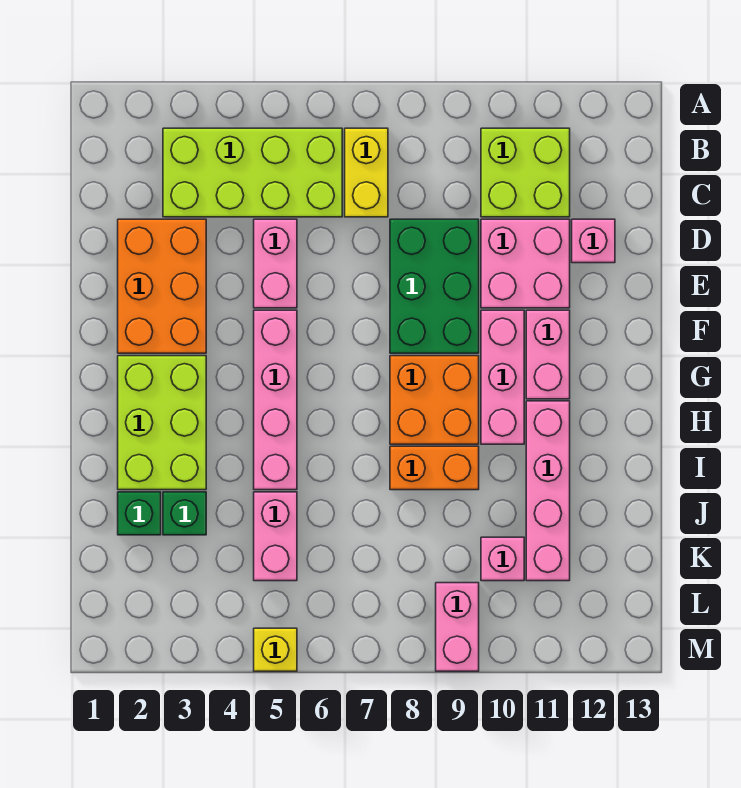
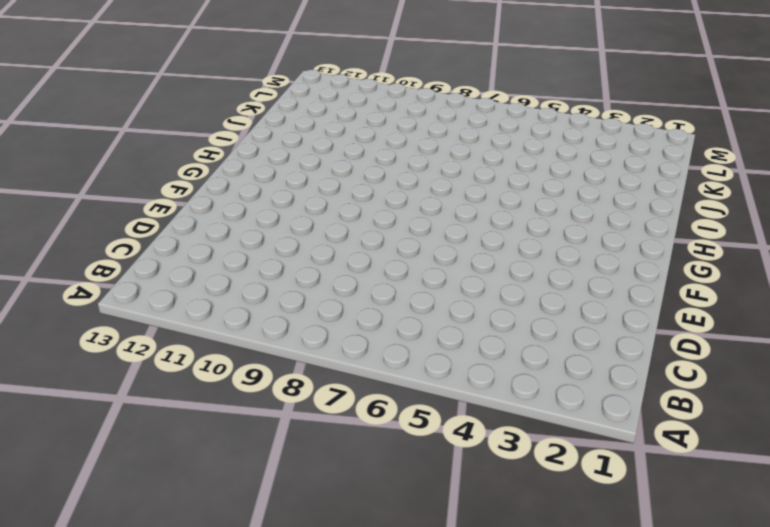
none -> lime 2x4 brick [163,128,342,217]
none -> yellow 1x2 brick [345,128,388,217]
none -> lime 2x2 brick [481,128,570,217]

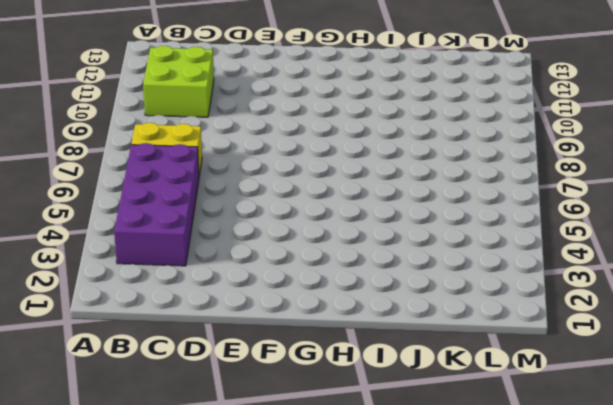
purple 2x4 brick [114,143,199,266] -> lime 2x4 brick [163,128,342,217]
none -> orange 2x3 brick [118,219,206,353]
none -> pink 1x2 brick [254,219,297,308]
none -> green 2x3 brick [390,219,479,353]

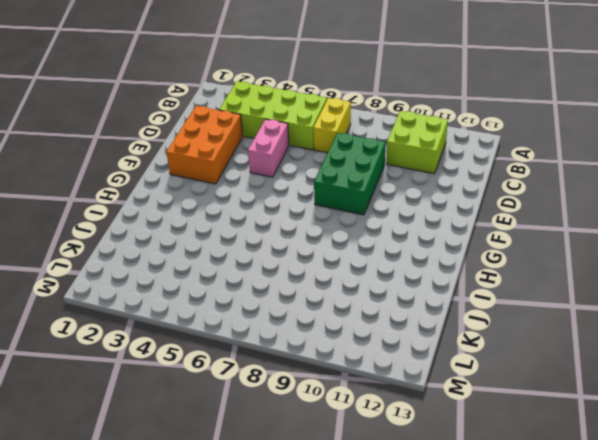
none -> pink 2x2 brick [481,219,570,308]
none -> pink 1x1 brick [572,219,615,263]
none -> pink 1x4 brick [254,310,297,490]

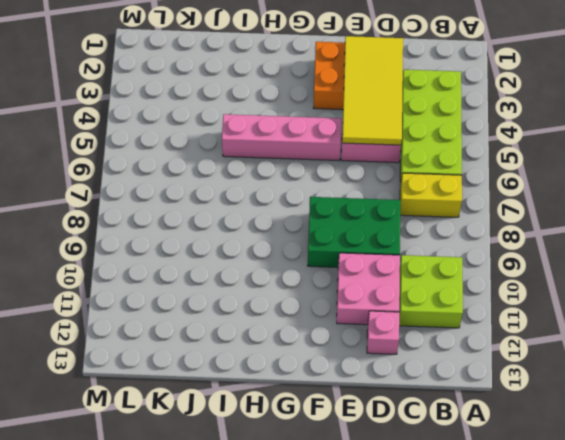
yellow 2x4 tile [342,36,403,145] -> none
none -> pink 1x3 brick [481,310,524,444]
none -> pink 1x2 brick [526,310,570,399]
none -> lime 2x3 brick [118,356,206,490]

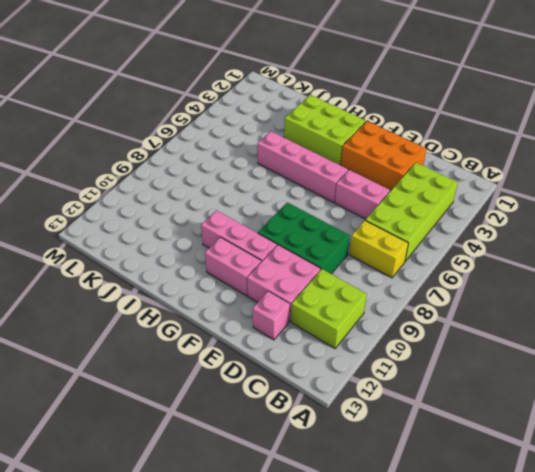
none -> orange 2x2 brick [390,356,479,444]
none -> pink 1x4 brick [526,401,570,581]
none -> orange 1x2 brick [390,446,479,490]

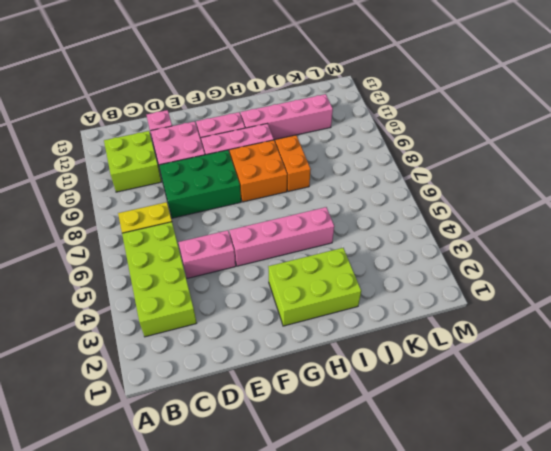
none -> orange 2x3 brick [118,219,206,353]
none -> green 1x1 brick [118,492,161,535]
none -> green 1x1 brick [163,492,206,535]

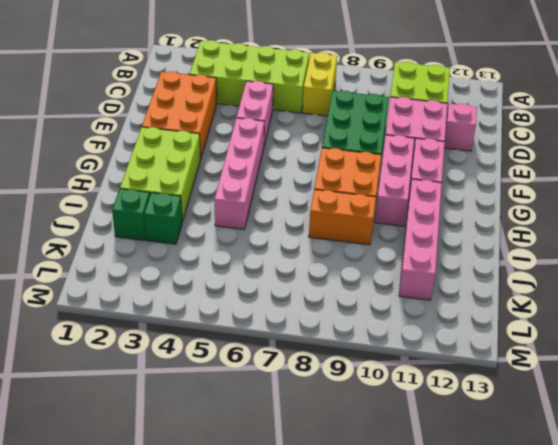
none -> pink 1x2 brick [254,492,297,581]
none -> pink 1x1 brick [481,537,524,581]
none -> pink 1x2 brick [436,583,479,671]

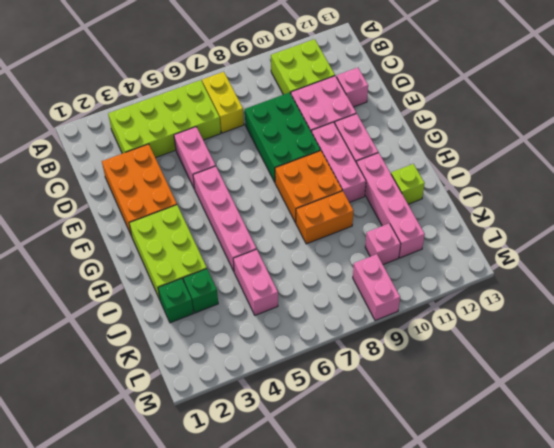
lime 1x1 brick [391,164,425,204] -> none
none -> yellow 1x1 brick [254,628,297,671]

